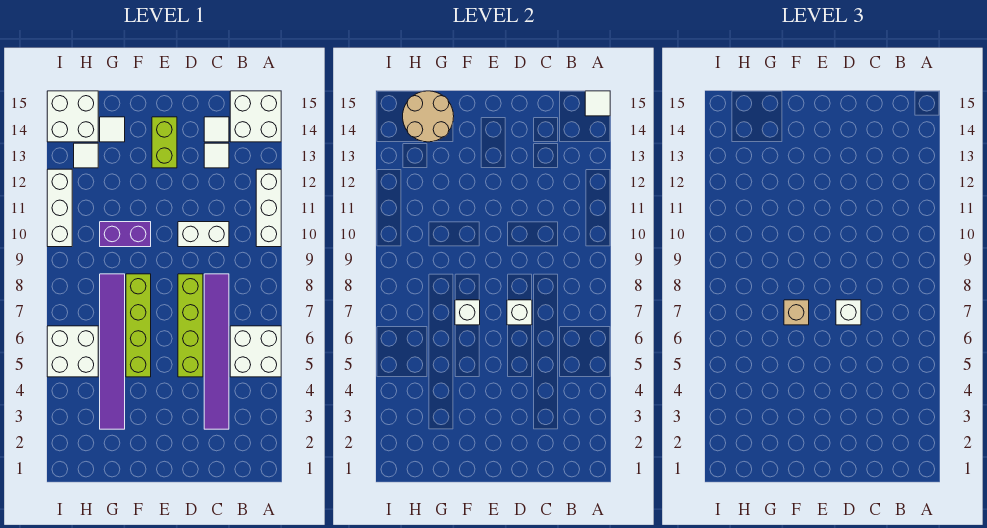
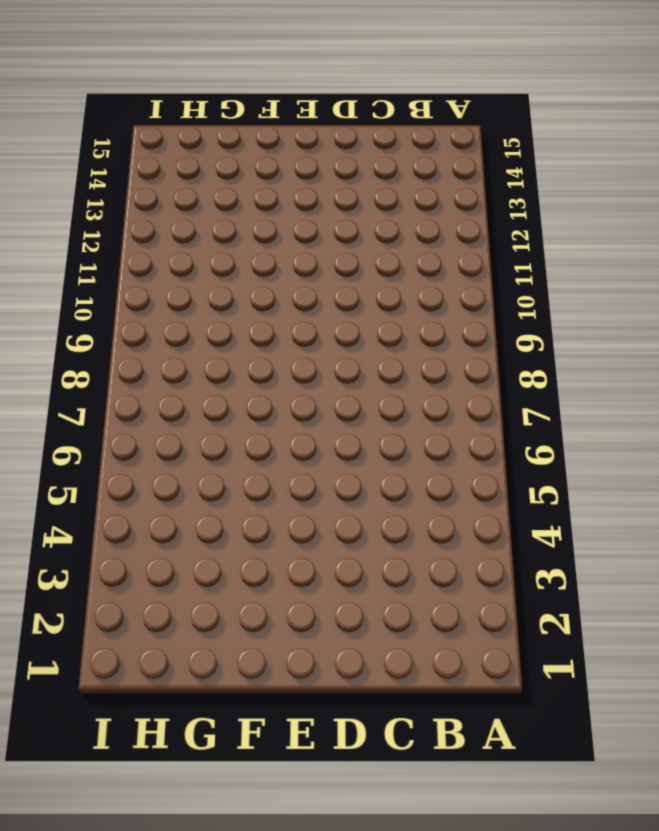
none -> white 2x2 brick [230,326,281,377]
none -> white 1x3 brick [256,169,281,247]
none -> white 2x2 brick [230,91,281,142]

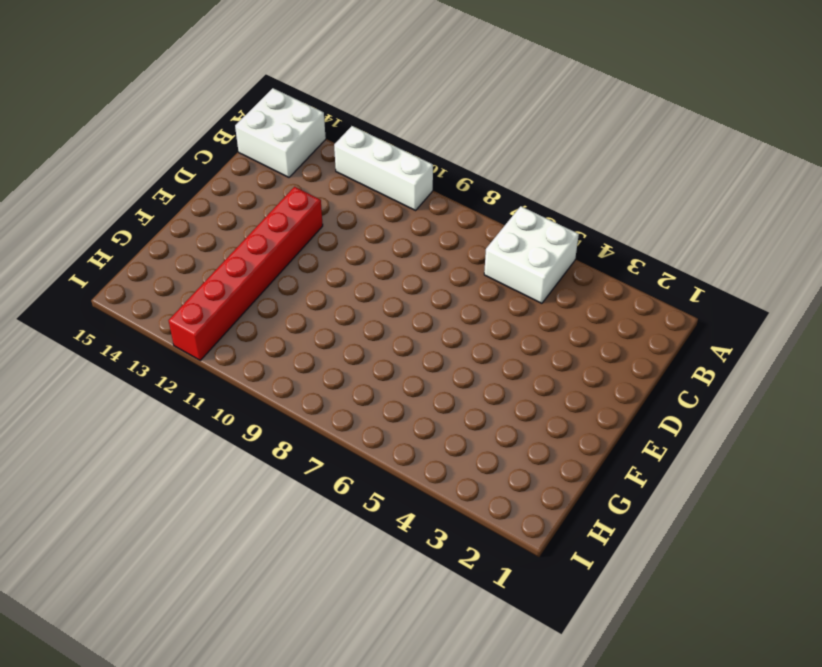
red 1x6 brick [169,187,323,360] -> white 1x3 brick [47,169,72,247]
none -> purple 1x6 tile [204,274,229,429]
none -> white 1x2 brick [178,222,229,247]
none -> white 1x1 tile [204,143,229,168]

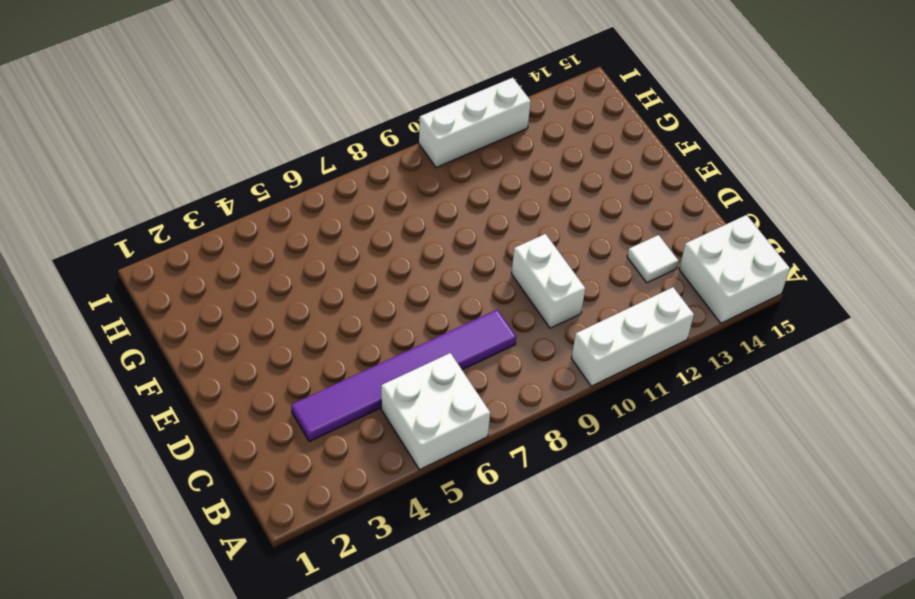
none -> white 1x1 tile [204,117,229,142]
none -> lime 1x4 brick [178,274,203,377]
none -> lime 1x2 brick [152,117,177,168]

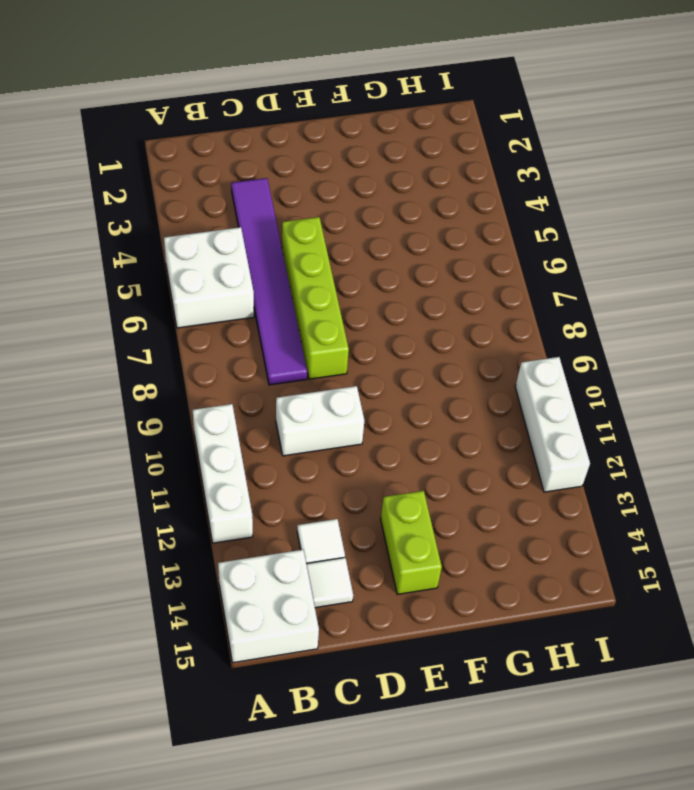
none -> lime 1x4 brick [126,274,151,377]
none -> purple 1x2 brick [100,222,151,247]
none -> purple 1x6 tile [100,274,125,429]

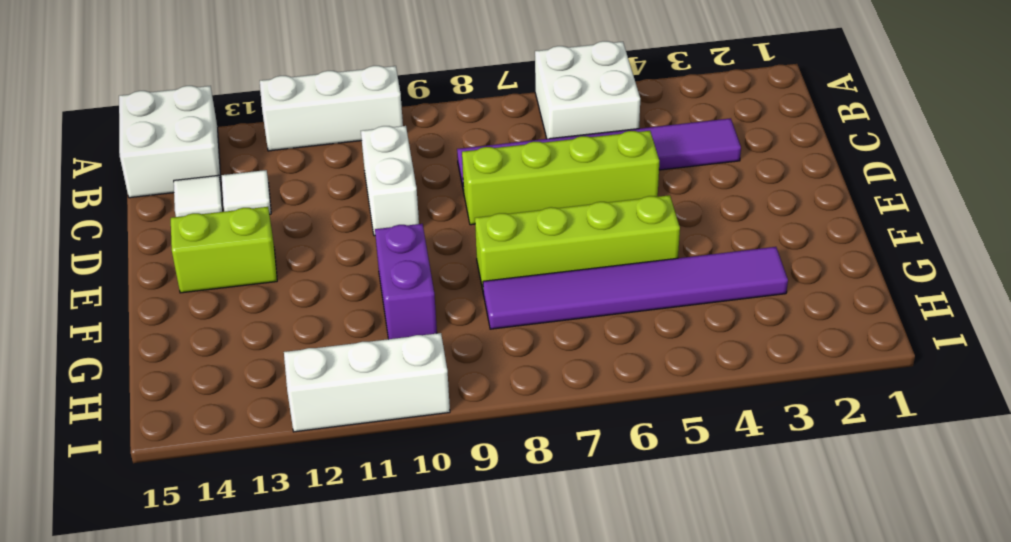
none -> white 1x1 tile [100,117,125,142]
none -> white 2x2 brick [47,326,98,377]
none -> white 1x1 tile [74,143,98,168]

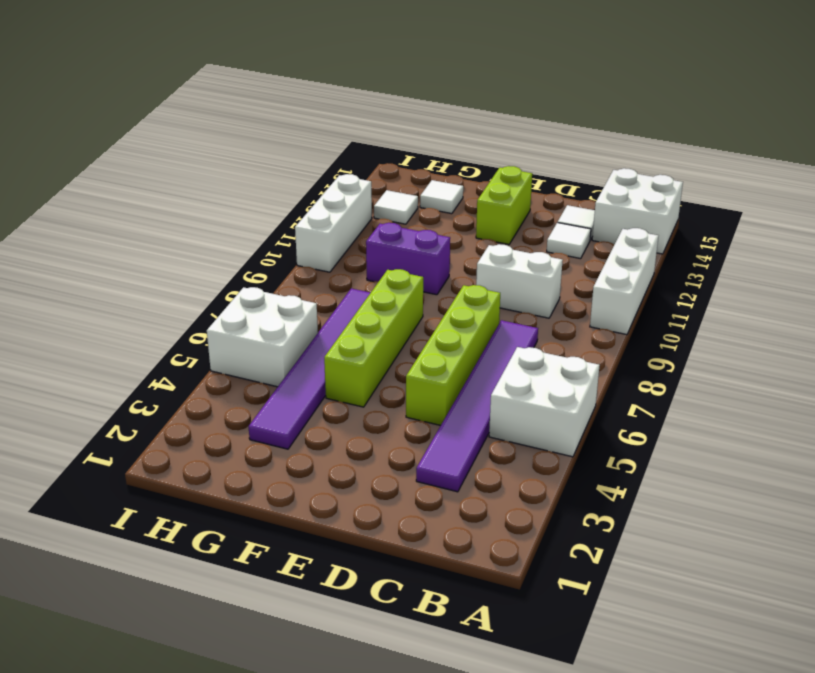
none -> white 2x2 brick [47,91,98,142]
none -> white 1x1 tile [585,91,610,116]
none -> white 1x1 brick [507,300,532,325]

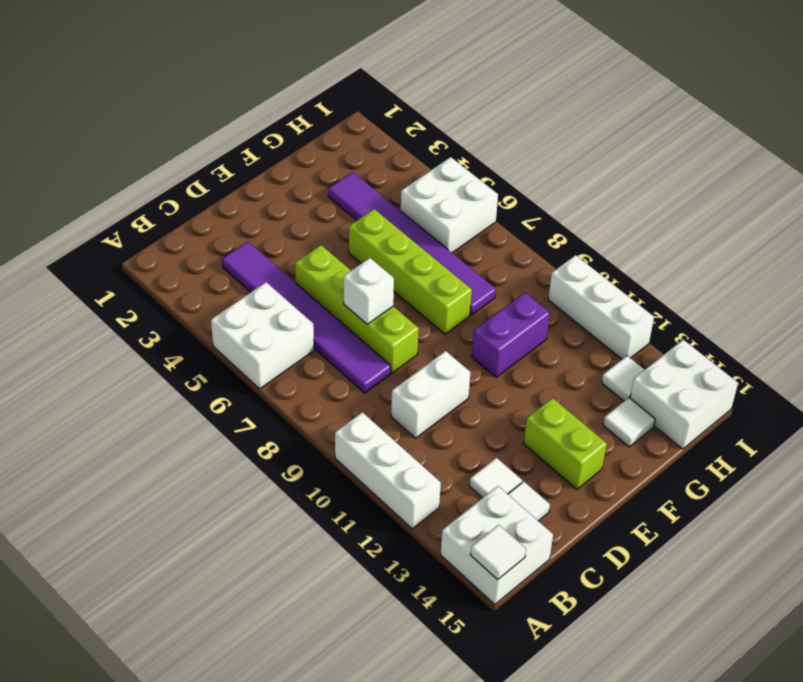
none -> white 1x1 brick [455,300,480,325]
none -> tan 2x2 round brick [403,91,454,142]
none -> white 1x1 brick [836,300,861,325]

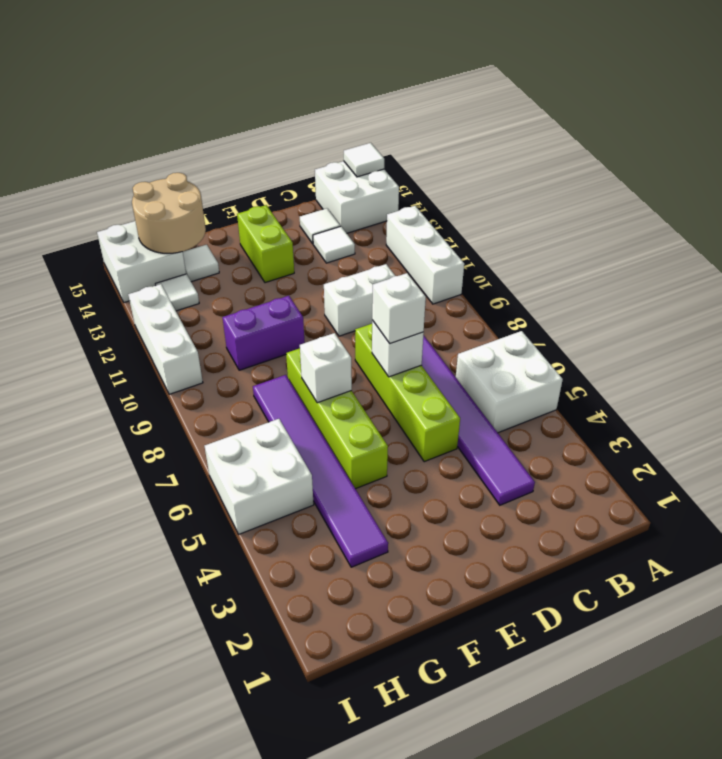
none -> tan 1x1 brick [784,300,809,325]

